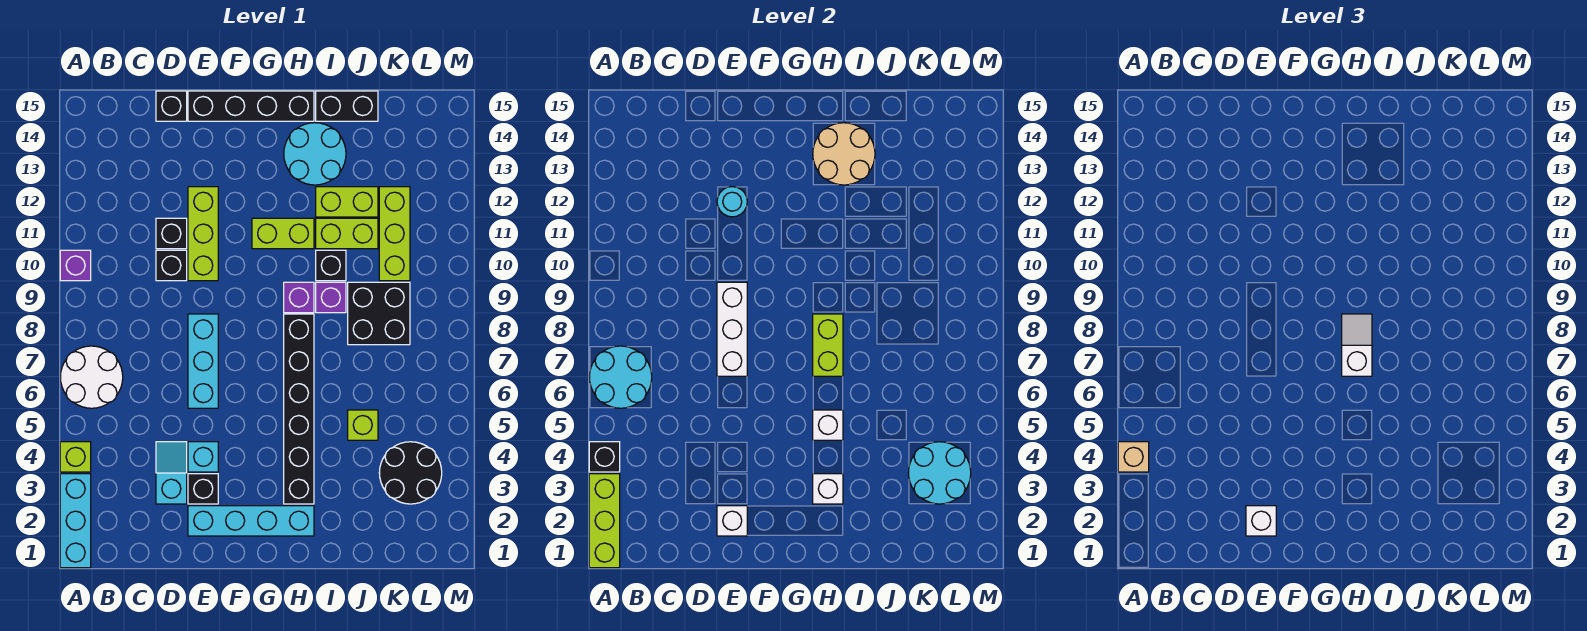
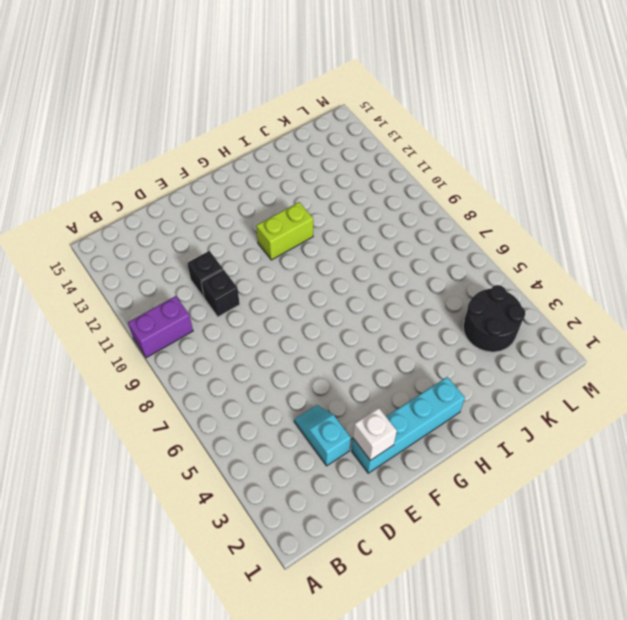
purple 1x2 brick [128,296,193,358] -> purple 1x1 brick [60,250,91,281]
none -> cyan 1x3 brick [60,474,91,568]
none -> lime 1x1 brick [60,442,91,472]
none -> white 2x2 round brick [60,346,123,408]
none -> black 1x1 brick [156,91,187,121]

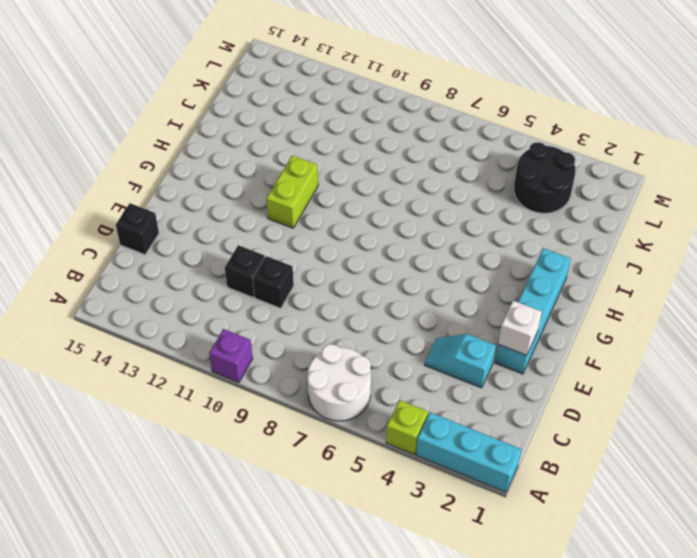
none -> black 1x1 brick [188,474,218,504]
none -> cyan 1x1 brick [188,442,218,472]
none -> cyan 1x3 brick [188,314,218,408]
none -> lime 1x3 brick [188,187,218,281]

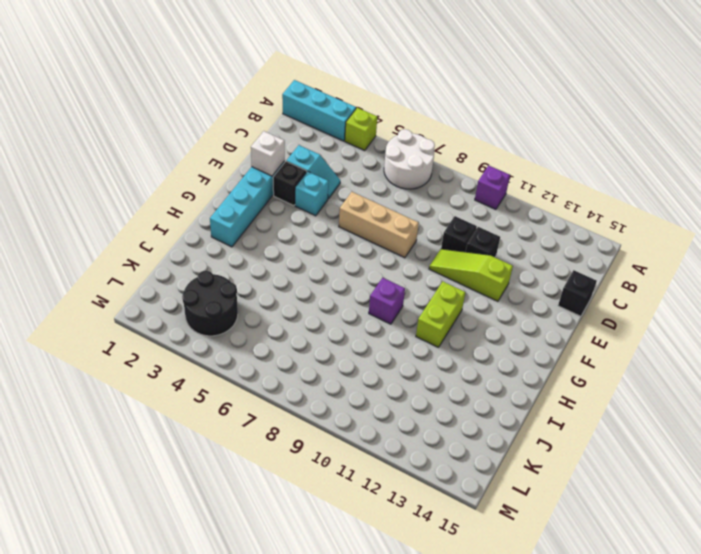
tan 1x3 brick [339,192,419,258] -> cyan 1x3 brick [188,314,218,408]
lime 1x3 slope [429,249,513,301] -> lime 1x3 brick [188,187,218,281]
none -> black 1x4 brick [188,91,314,121]
none -> black 1x6 brick [284,314,314,504]
none -> cyan 2x2 round brick [284,123,346,185]
none -> purple 1x1 brick [316,282,346,313]

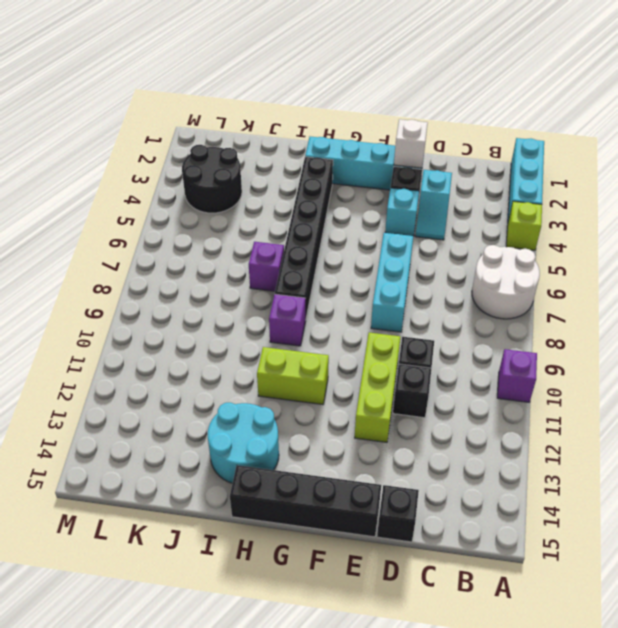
purple 1x1 brick [249,242,284,291] -> purple 1x1 brick moved to [316,282,346,313]
none -> black 1x1 brick [316,250,346,281]
none -> lime 1x2 brick [316,218,378,249]
none -> lime 1x2 brick [316,187,378,217]
none -> black 1x2 brick [316,91,378,121]

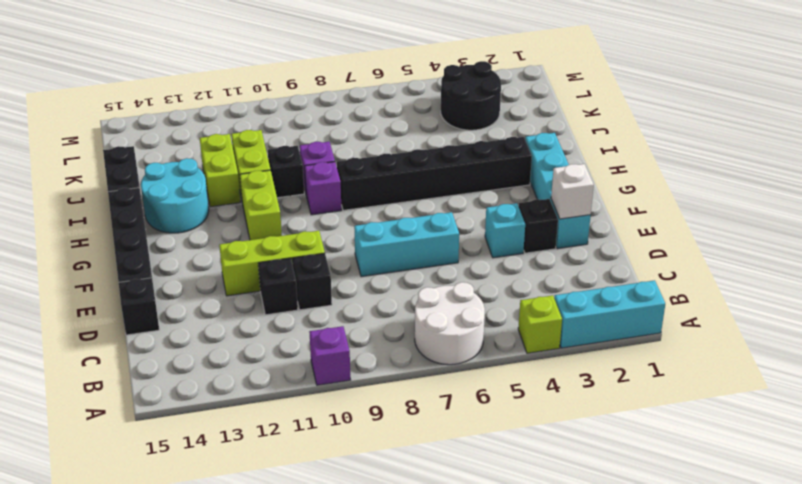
none -> cyan 1x2 slope [156,442,187,504]
none -> lime 1x1 brick [348,410,378,440]
none -> black 2x2 brick [348,282,410,345]
none -> lime 1x3 brick [379,187,410,281]

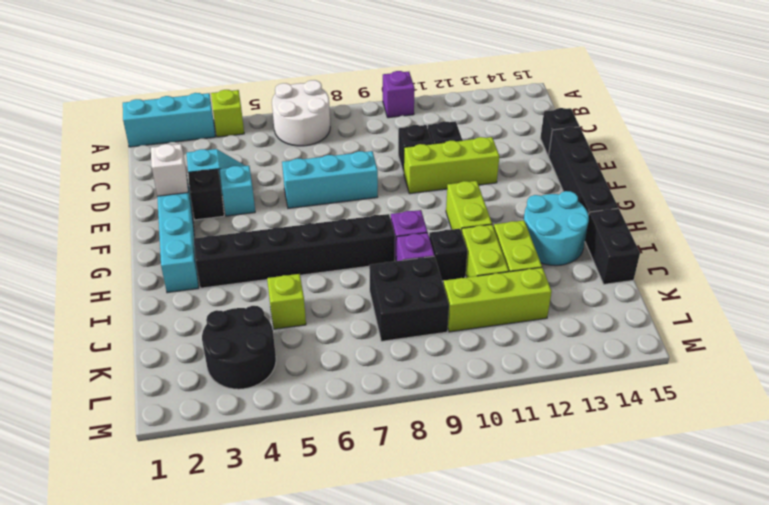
none -> lime 1x3 brick [589,474,620,568]
none -> black 1x1 brick [589,442,620,472]
none -> cyan 2x2 round brick [589,346,652,408]
none -> white 1x3 brick [717,282,747,376]

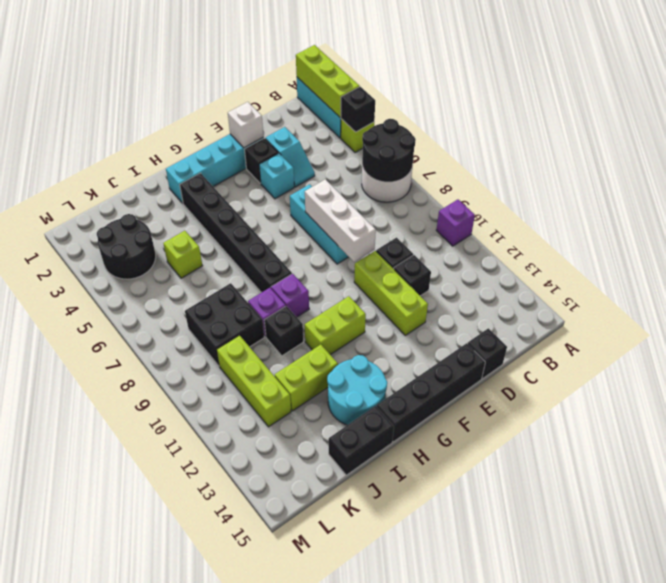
black 2x2 round brick [362,119,416,182] -> cyan 2x2 round brick [589,346,652,408]
none -> lime 1x2 brick [316,218,378,249]
none -> cyan 1x1 round brick [717,187,747,217]
none -> white 1x1 brick [813,474,843,504]
none -> white 1x1 brick [813,410,843,440]

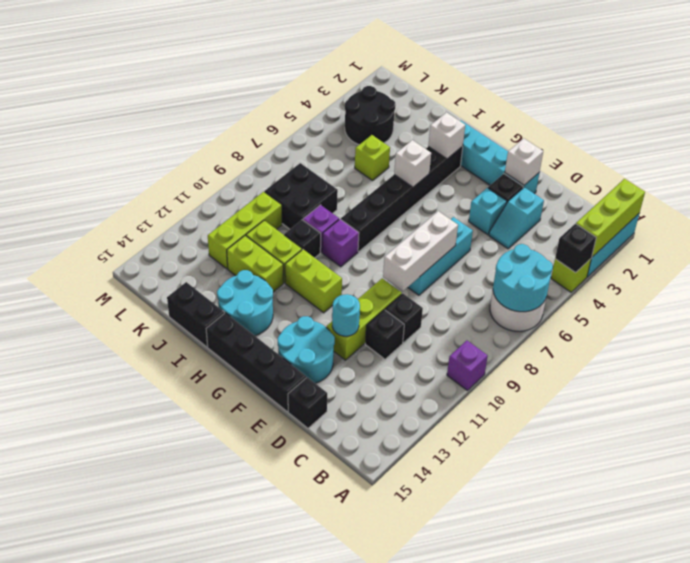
cyan 2x2 round brick [278,316,335,383] -> cyan 2x2 round brick moved to [908,442,971,504]
none -> lime 1x2 brick [813,314,843,376]
none -> tan 2x2 round brick [813,123,875,185]
none -> tan 1x1 brick [1118,442,1149,472]
none -> white 1x1 brick [1246,506,1276,536]

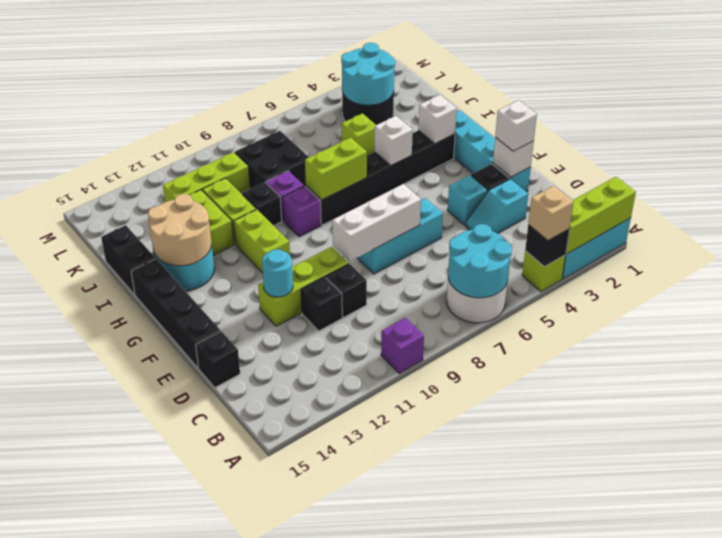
none -> white 1x2 slope [1342,314,1372,376]

